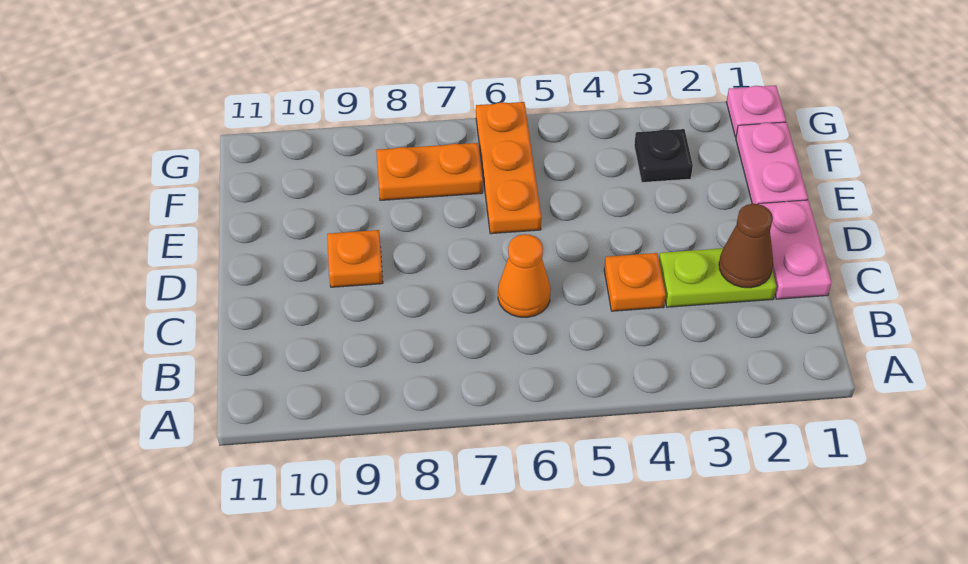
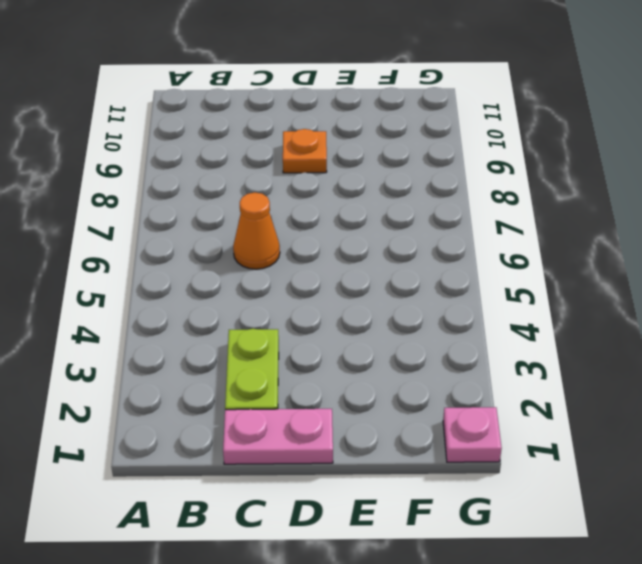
none -> orange 1x1 plate [604,253,666,311]
none -> pink 1x2 plate [736,122,808,204]

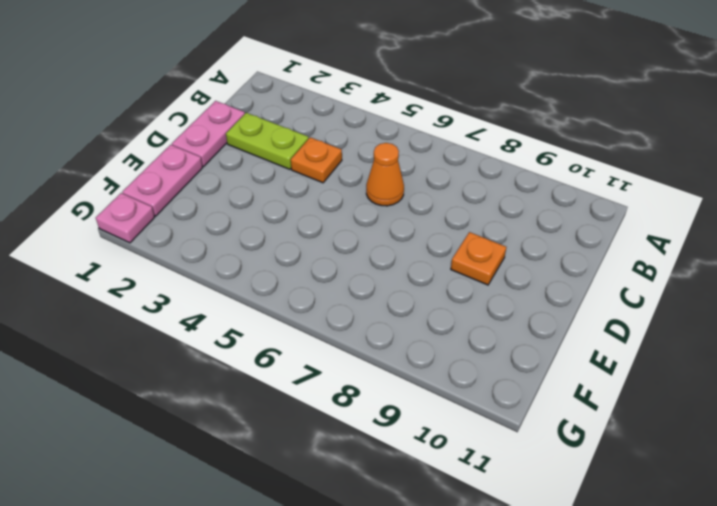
none -> orange 1x3 plate [476,102,541,234]
none -> black 1x1 plate [634,129,693,182]

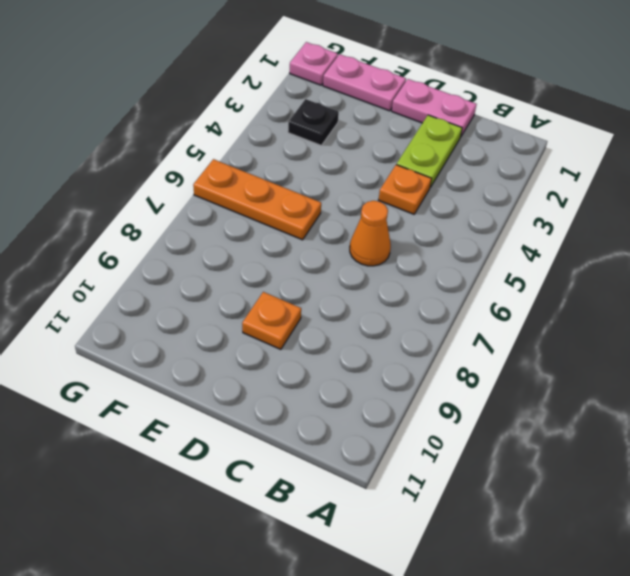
none -> orange 1x2 plate [376,143,483,200]
none -> brown 1x1 cone [719,204,773,288]

